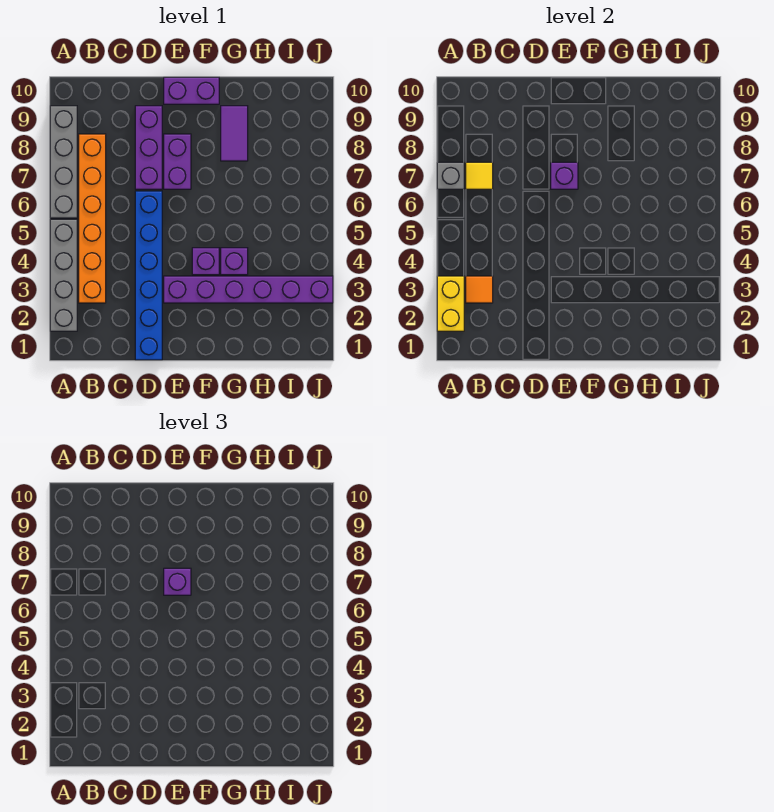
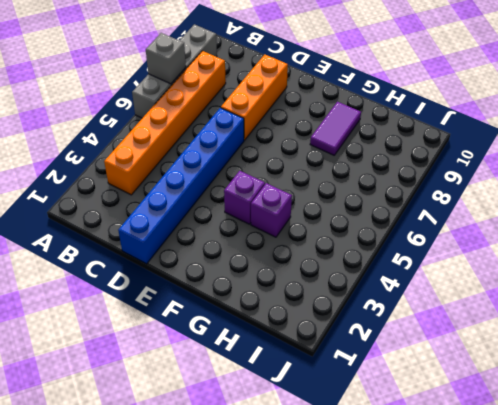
orange 1x3 brick [221,54,288,140] -> purple 1x3 brick [135,106,162,189]
none -> grey 1x4 brick [50,219,77,331]
none -> purple 1x6 brick [164,276,333,303]
none -> purple 1x2 brick [164,134,191,189]

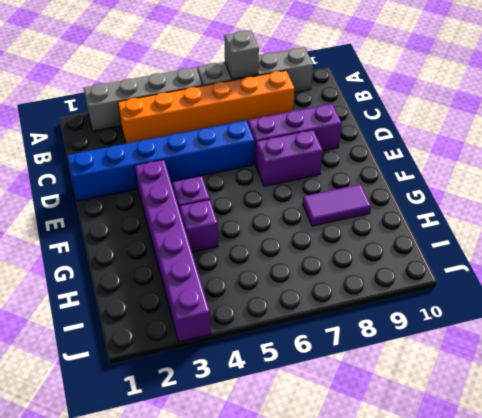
none -> purple 1x2 brick [164,77,219,104]
none -> yellow 1x2 brick [437,276,464,331]
none -> orange 1x1 tile [466,276,493,303]

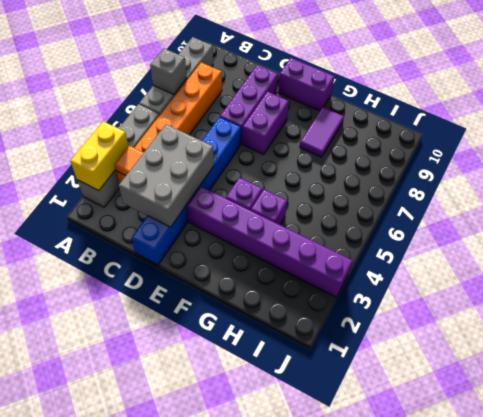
grey 2x3 brick [119,124,214,227] -> none
none -> yellow 1x1 tile [466,162,493,189]
none -> purple 1x1 brick [551,162,578,189]
none -> purple 1x1 brick [164,568,191,595]

